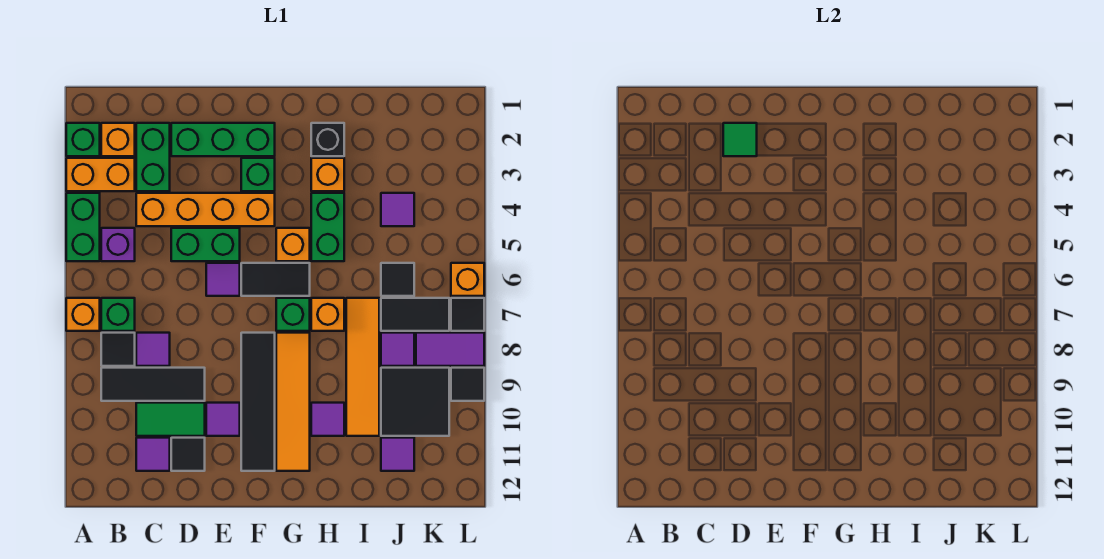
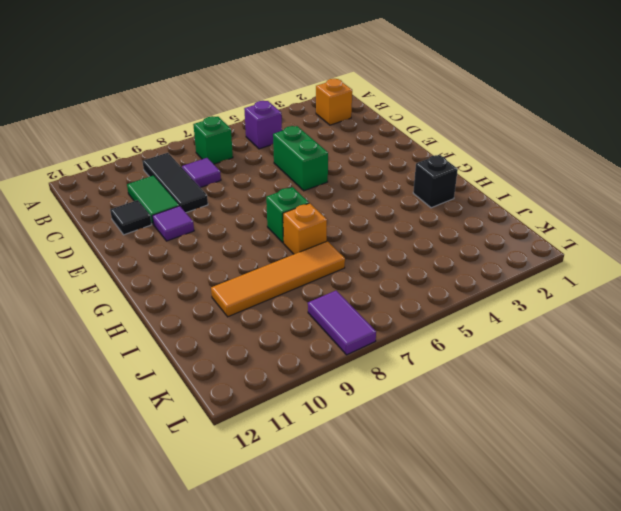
none -> green 1x1 brick [66,123,100,156]
none -> orange 1x2 brick [66,158,135,191]
none -> green 1x2 brick [66,193,100,261]
none -> orange 1x1 brick [66,298,100,331]

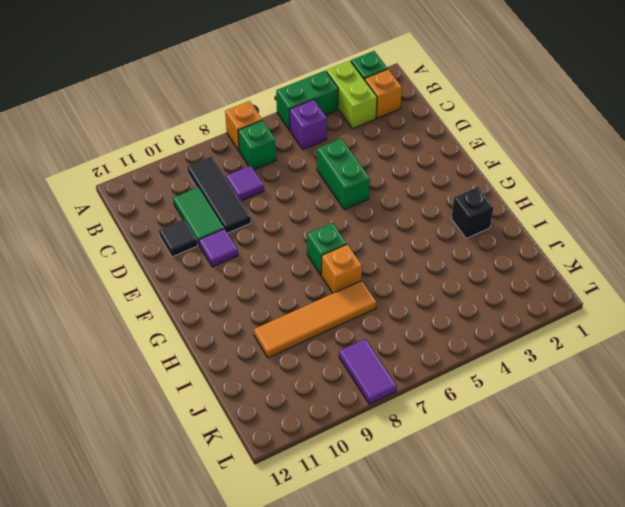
lime 1x2 brick [326,61,377,129] -> orange 1x2 brick [66,158,135,191]
none -> black 1x1 tile [101,333,135,366]
none -> green 1x2 brick [136,123,170,191]
none -> orange 1x4 brick [136,193,275,226]
none -> purple 1x1 tile [136,438,170,471]

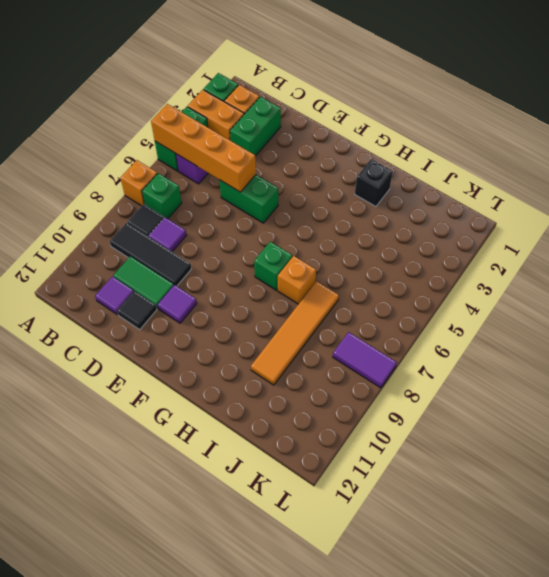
orange 1x4 brick [151,104,256,192] -> orange 1x4 brick moved to [136,193,275,226]
none -> green 1x3 brick [171,123,275,156]
none -> purple 1x1 tile [206,263,240,296]
none -> green 1x1 brick [241,158,275,191]
none -> black 1x2 tile [241,263,310,296]

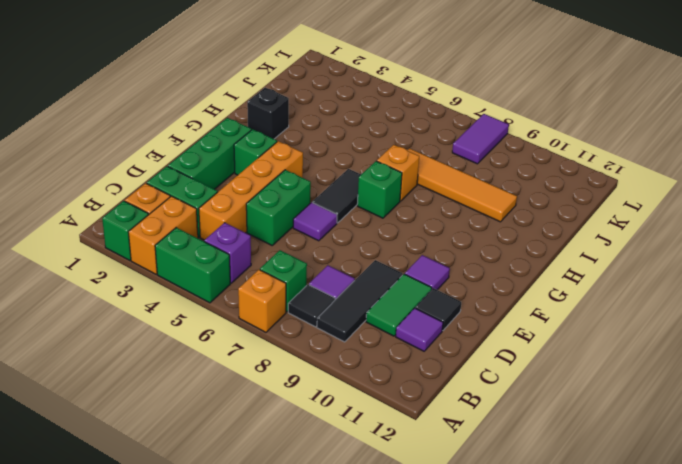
none -> black 1x4 tile [241,333,275,471]
none -> orange 1x1 brick [276,228,310,261]
none -> orange 1x4 tile [276,333,310,471]
none -> orange 1x1 brick [311,158,344,191]

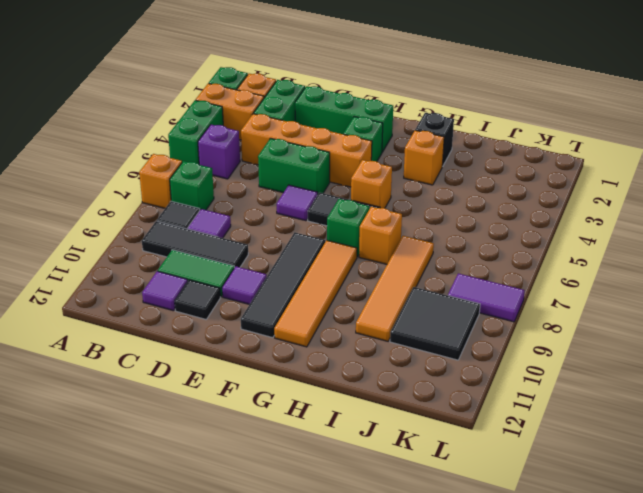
none -> green 1x2 brick [311,193,344,261]
none -> purple 1x1 tile [311,403,344,436]
none -> purple 1x1 tile [381,193,414,226]
none -> black 1x1 tile [381,263,414,296]

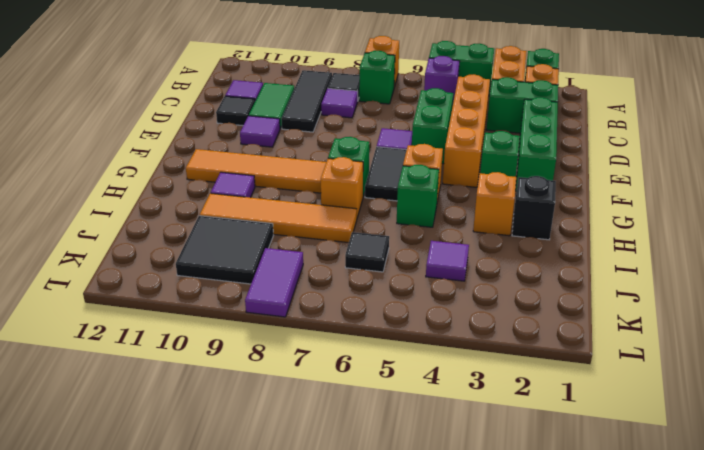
green 1x1 brick [397,165,439,227] -> green 1x2 brick [311,193,344,261]
none -> black 1x4 tile [241,333,275,471]
none -> black 1x2 tile [381,298,449,331]
none -> purple 1x1 tile [381,333,414,366]
none -> purple 1x1 tile [381,438,414,471]

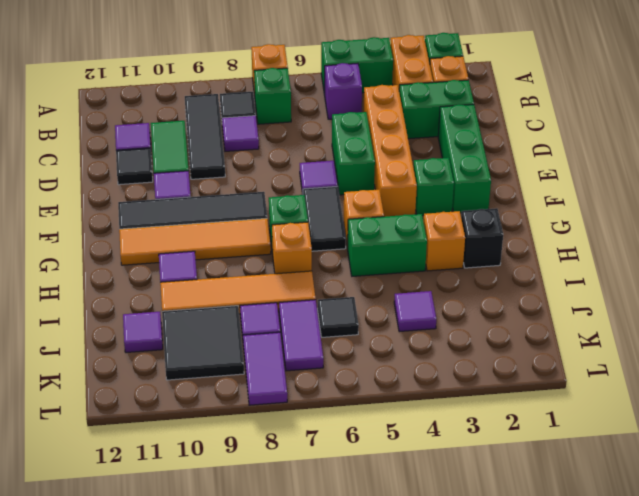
purple 1x2 tile [279,300,323,371] -> black 1x2 tile [381,298,449,331]
none -> orange 1x1 brick [451,263,484,296]
none -> black 1x1 tile [451,298,484,331]
none -> black 1x1 tile [451,368,484,401]
none -> green 1x1 tile [723,123,757,156]

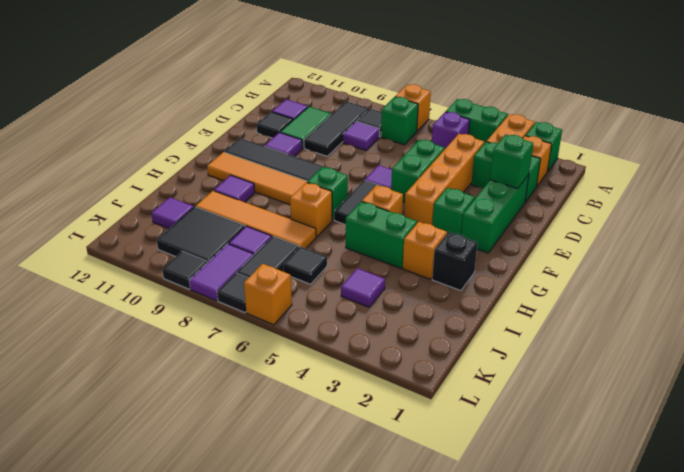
green 1x1 brick [490,134,533,189] -> green 1x1 tile [723,123,757,156]

